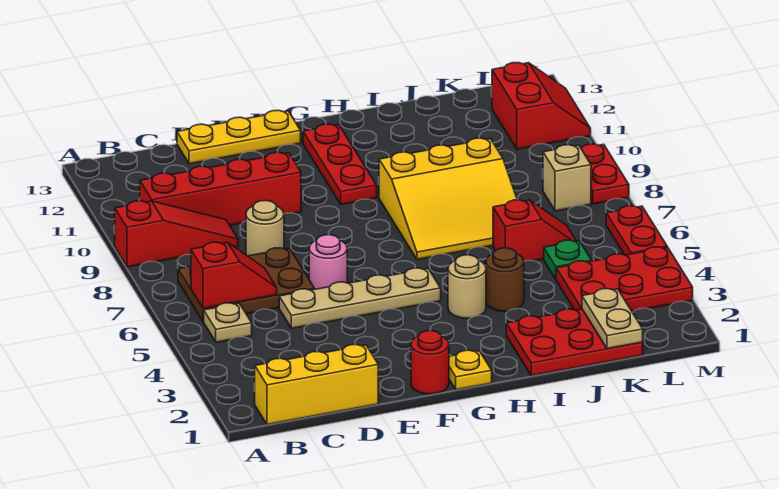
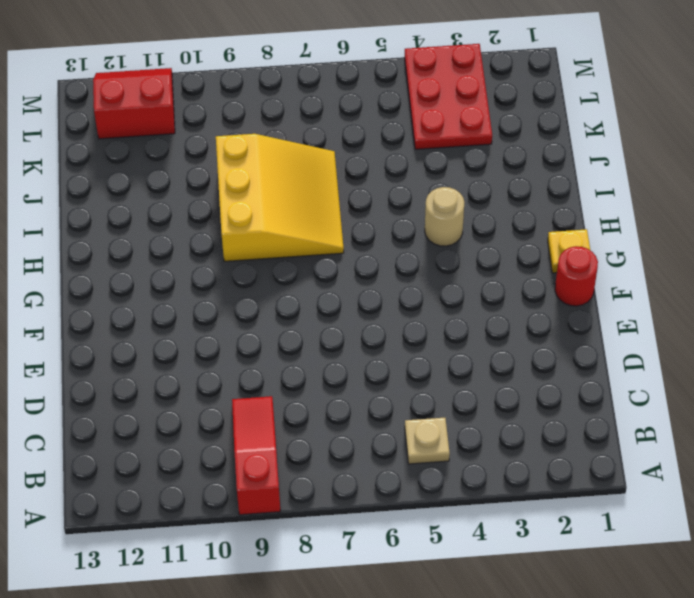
none -> yellow 1x3 brick [254,345,378,425]
none -> brown 2x3 plate [178,248,315,322]
none -> red 1x4 brick [139,152,301,225]

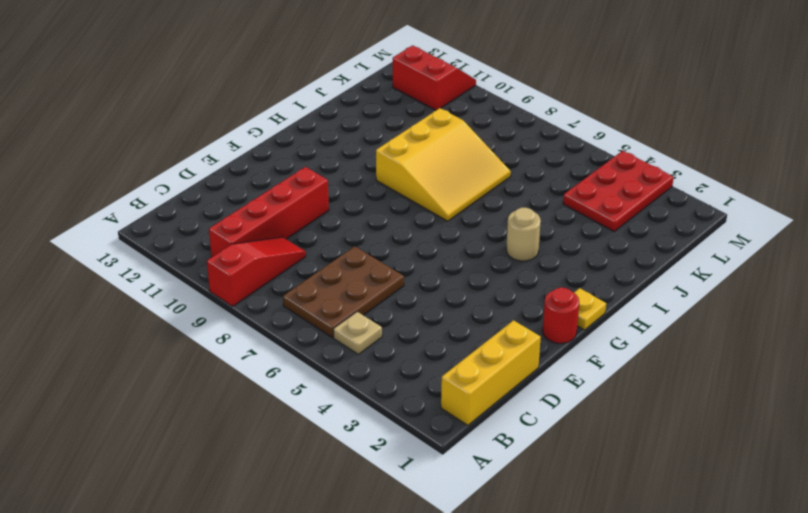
none -> tan 1x4 plate [279,268,441,328]
none -> tan 1x1 round brick [246,201,284,256]
none -> yellow 1x3 plate [177,110,301,164]

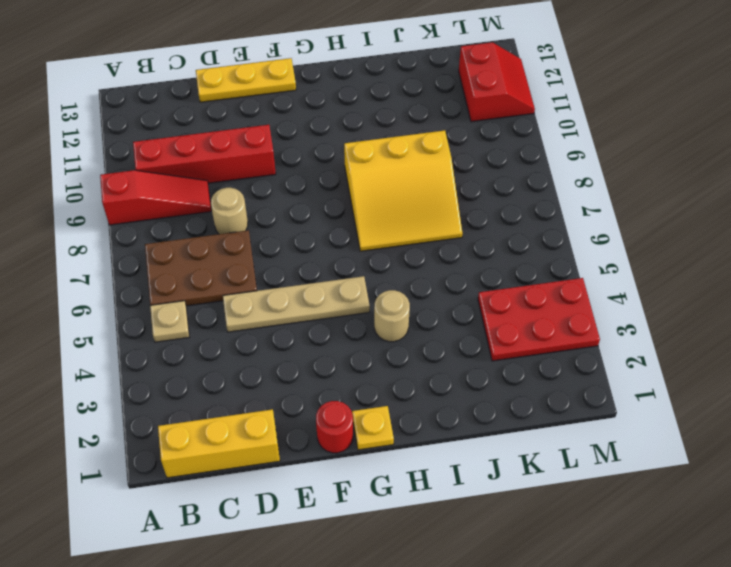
none -> pink 1x1 round brick [309,235,347,289]
none -> red 1x3 plate [303,124,377,205]
none -> red 2x3 plate [506,309,643,376]

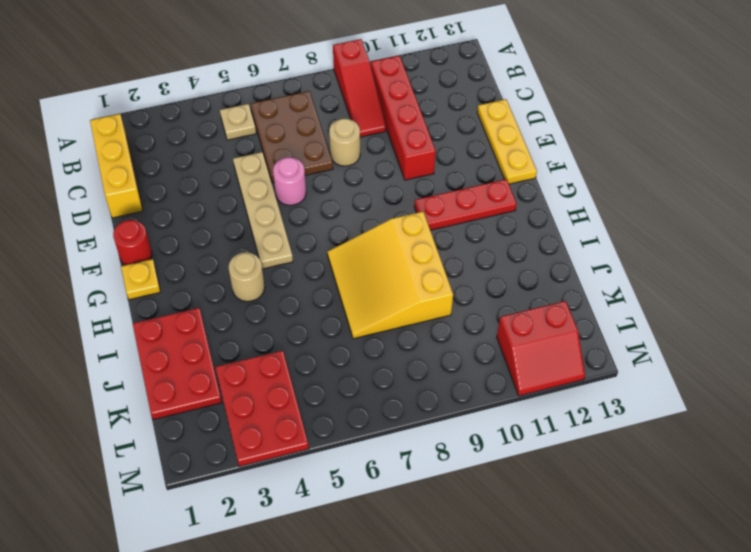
none -> brown 1x1 round brick [486,248,524,311]
none -> red 1x2 slope [493,200,576,261]
none -> green 1x1 plate [544,240,592,279]

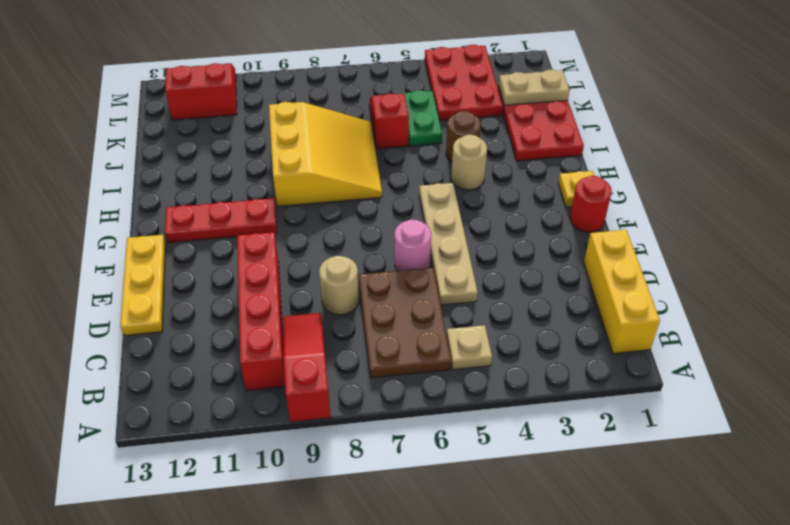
green 1x2 plate [402,90,442,146] -> green 1x1 plate [544,240,592,279]
none -> tan 1x1 brick [543,145,591,211]
none -> red 1x2 plate [606,206,667,255]
none -> red 1x2 plate [581,144,629,204]

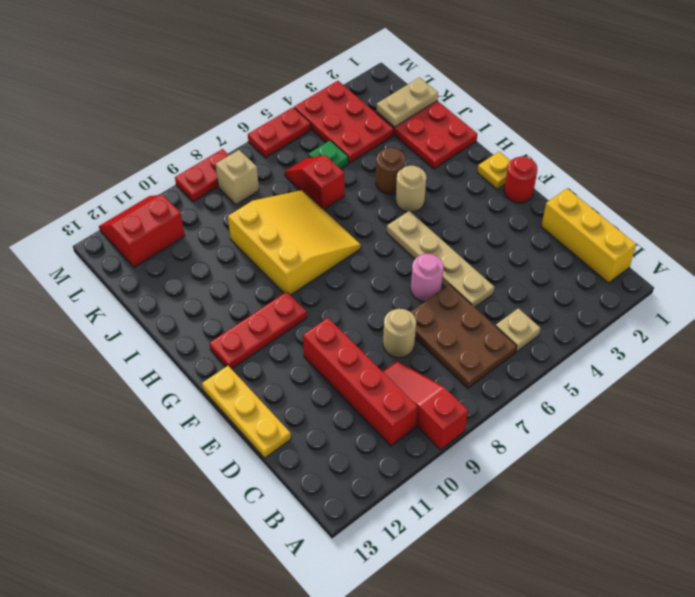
none -> red 1x2 slope [191,242,277,308]

